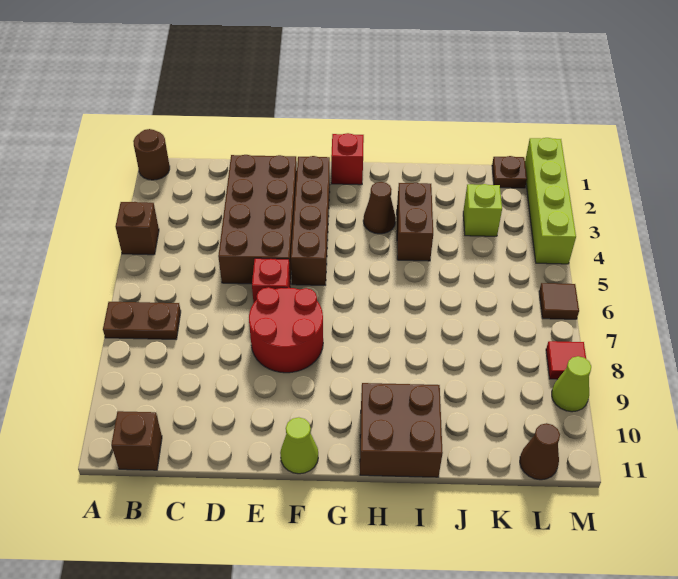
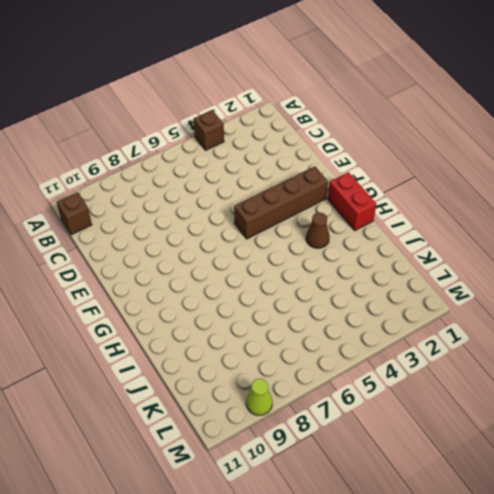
red 1x2 brick [328,172,376,231] -> red 1x1 brick [331,133,364,185]
none -> brown 1x1 round brick [133,129,170,180]
none -> brown 1x2 plate [103,302,181,339]
none -> brown 2x4 brick [218,155,297,284]

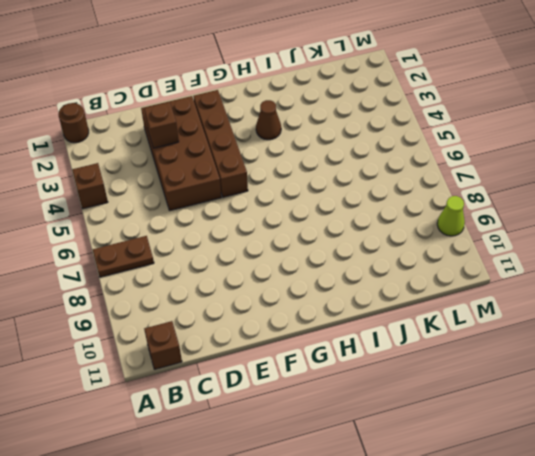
brown 1x1 brick [144,102,179,148] -> none
none -> red 1x1 brick [252,258,290,303]
none -> red 2x2 round brick [249,287,323,373]
none -> lime 1x1 cone [280,417,318,474]

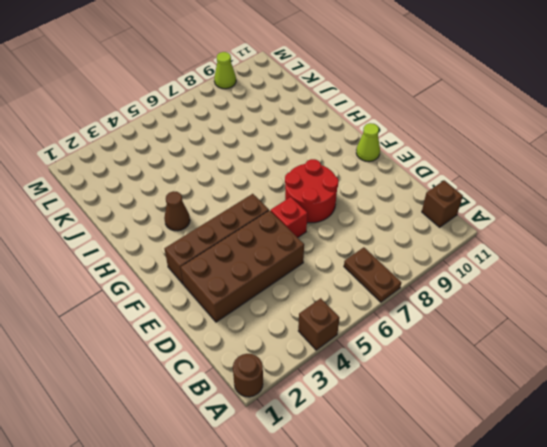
none -> red 1x1 brick [331,133,364,185]
none -> brown 2x2 brick [360,383,443,477]
none -> brown 1x2 brick [397,183,433,261]

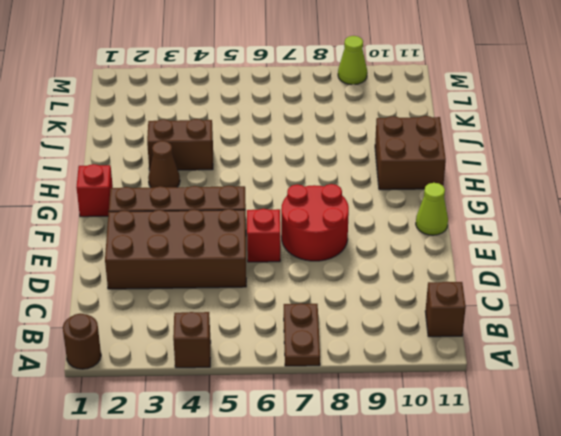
none -> lime 1x1 brick [463,184,502,236]
none -> brown 1x1 plate [492,156,527,188]
none -> brown 1x1 cone [520,423,560,480]

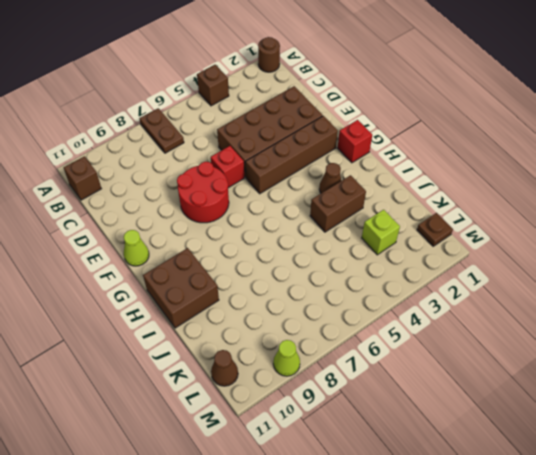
none -> lime 1x4 brick [525,138,576,264]
none -> brown 1x1 tile [539,283,579,319]
none -> red 1x1 tile [546,341,586,379]

